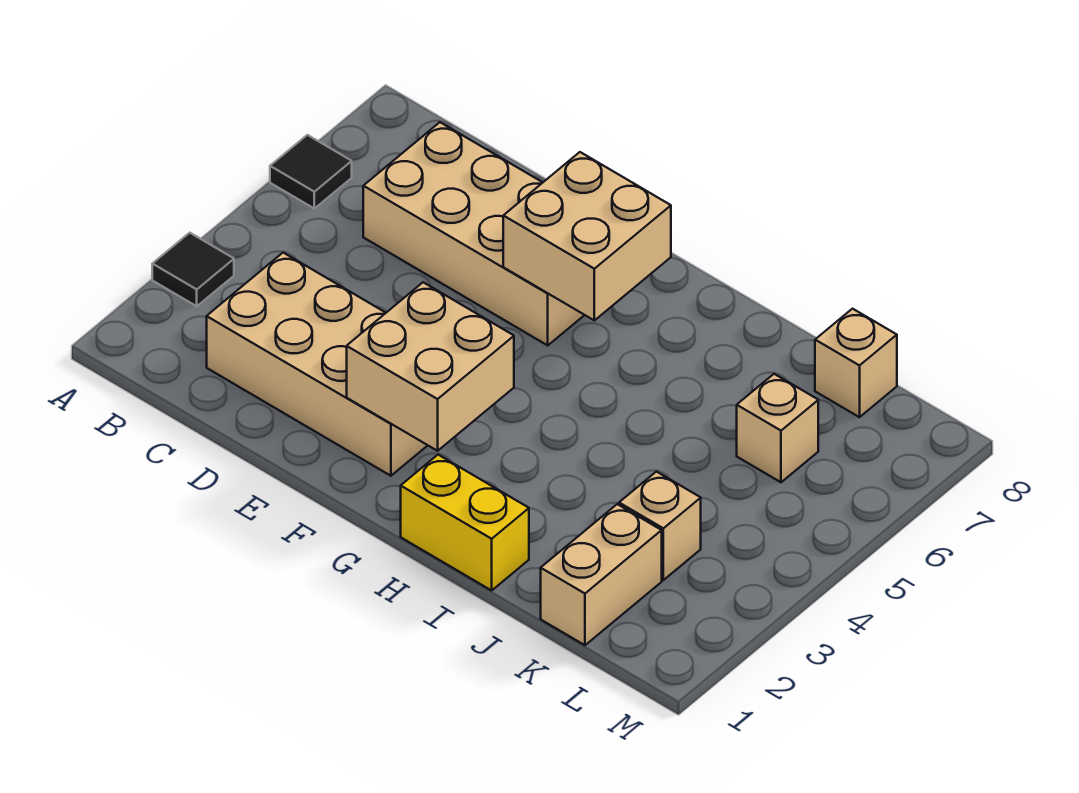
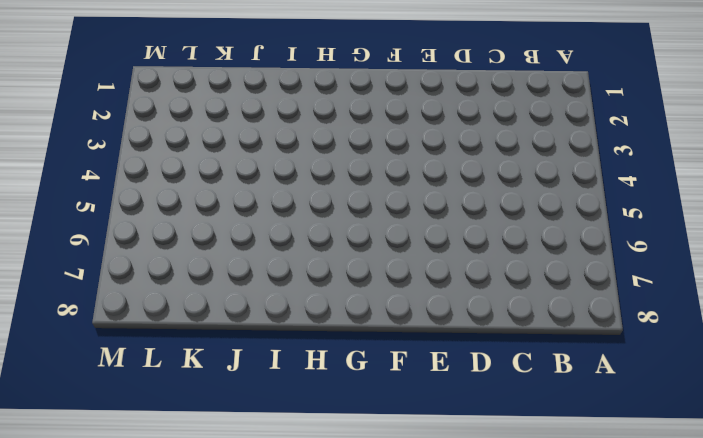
none -> black 1x1 tile [152,233,234,306]
none -> black 1x1 tile [270,135,352,208]

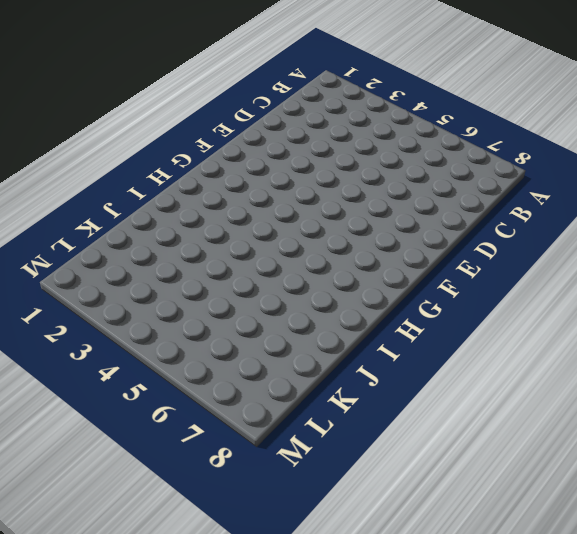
none -> black 1x1 tile [152,233,234,306]
none -> black 1x1 tile [270,135,352,208]

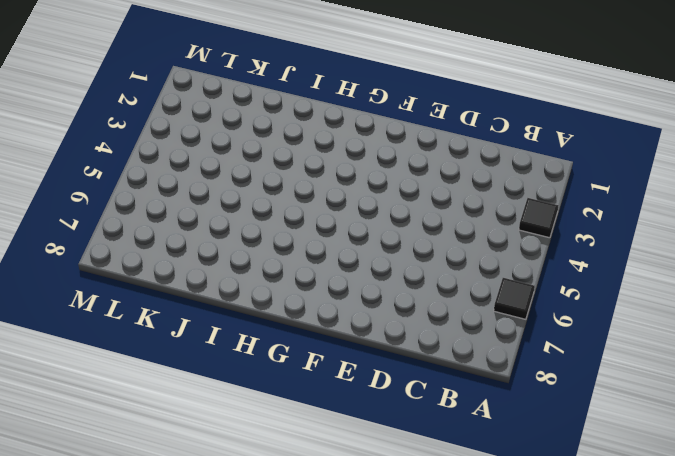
none -> tan 2x4 brick [207,253,428,476]
none -> tan 2x4 brick [363,122,584,345]

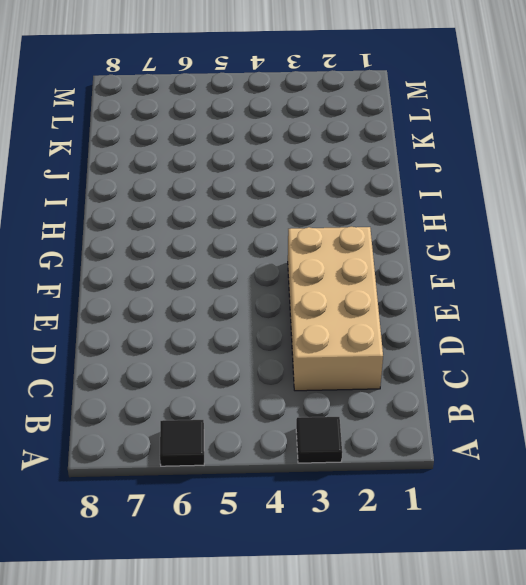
none -> tan 2x4 brick [363,122,584,345]
none -> yellow 1x2 brick [401,455,529,590]

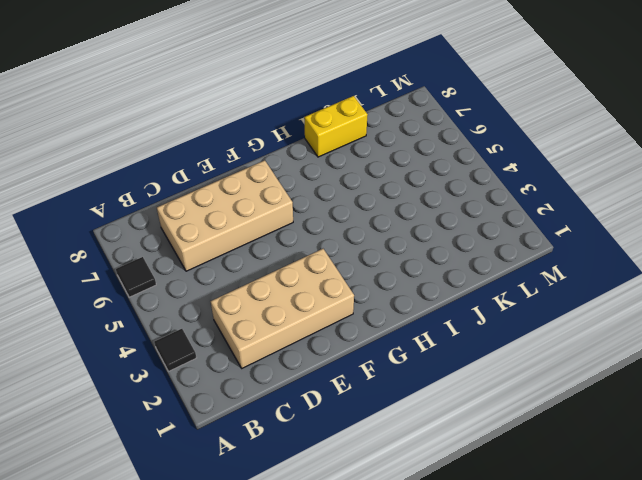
yellow 1x2 brick [304,96,368,157] -> yellow 1x2 brick moved to [401,455,529,590]
none -> tan 1x2 brick [541,504,662,645]
none -> tan 1x1 brick [619,472,701,580]

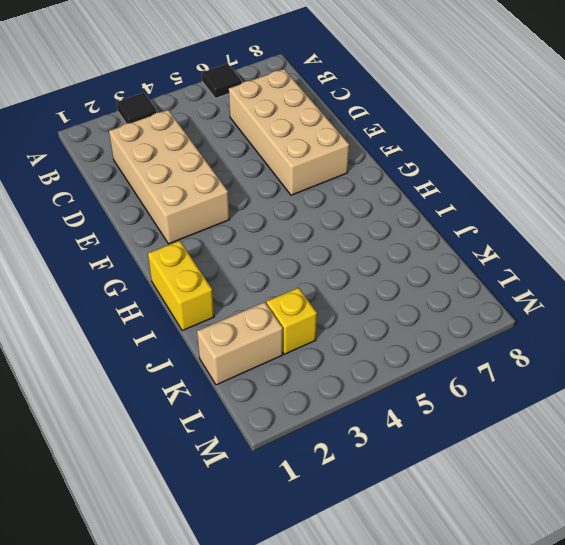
yellow 1x1 brick [267,288,317,354] -> tan 1x1 brick [619,472,701,580]
none -> tan 1x1 brick [737,374,818,482]
none -> tan 1x1 brick [815,309,897,417]

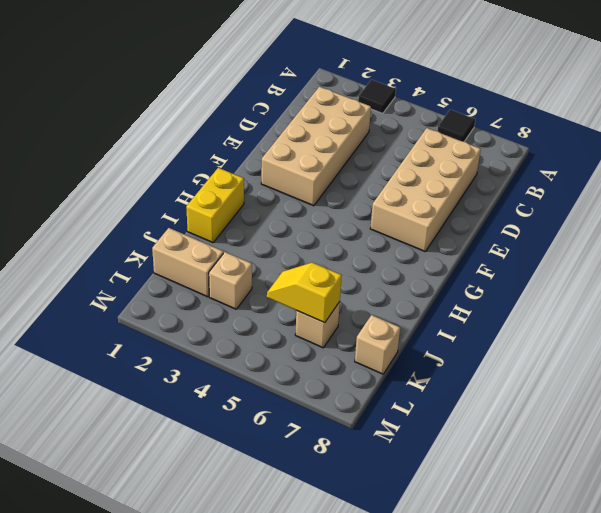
yellow 1x2 slope [267,262,342,323] -> none
none -> tan 2x2 brick [347,282,514,451]
none -> tan 2x2 brick [503,152,671,320]

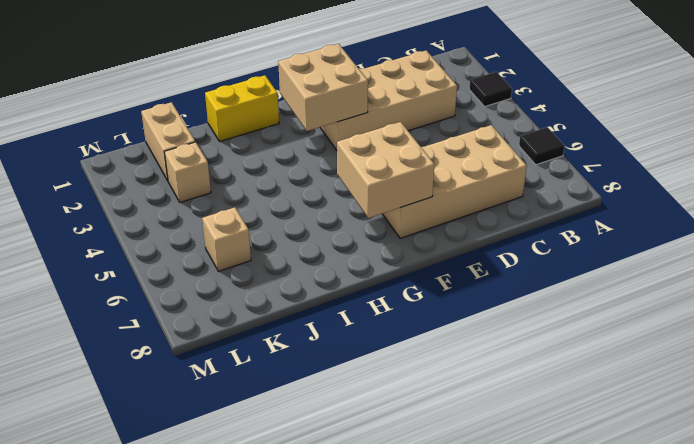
none -> tan 1x1 brick [815,309,897,417]

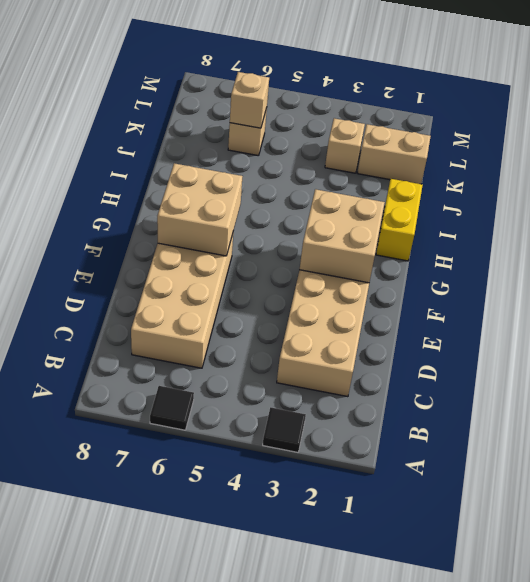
tan 1x1 brick [230,72,269,128] -> tan 1x1 brick moved to [815,309,897,417]

